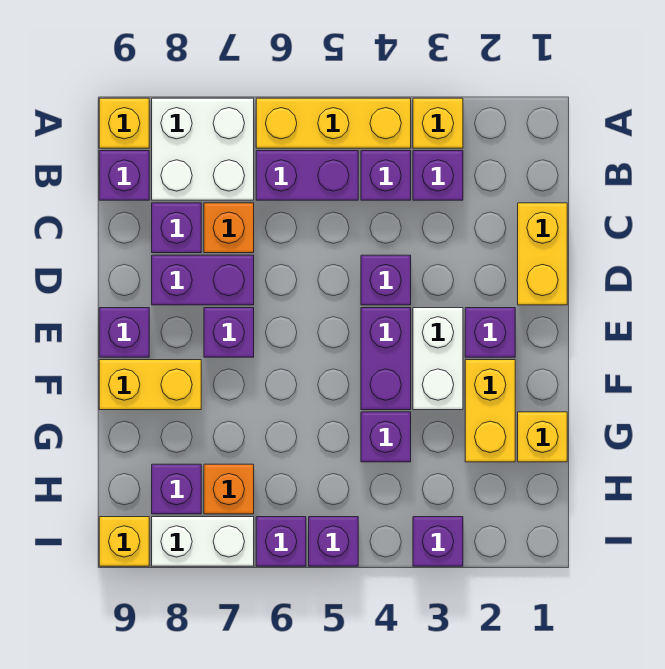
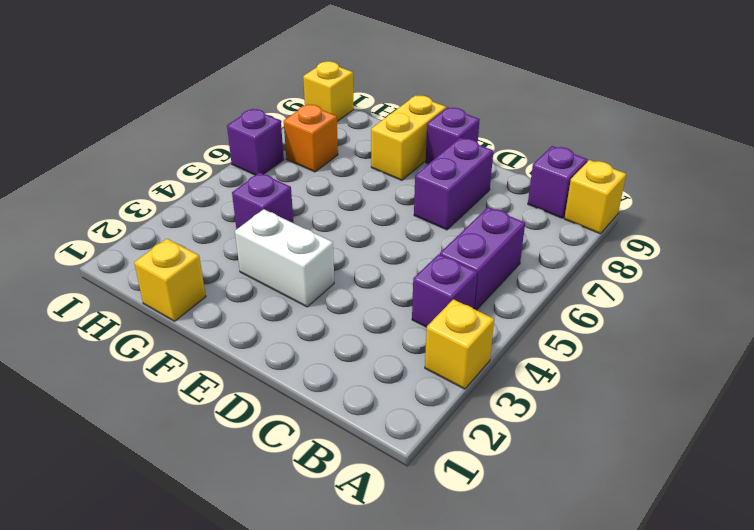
none -> yellow 1x3 brick [256,98,411,148]
none -> white 2x2 brick [152,98,254,200]
none -> purple 1x1 brick [413,151,463,200]

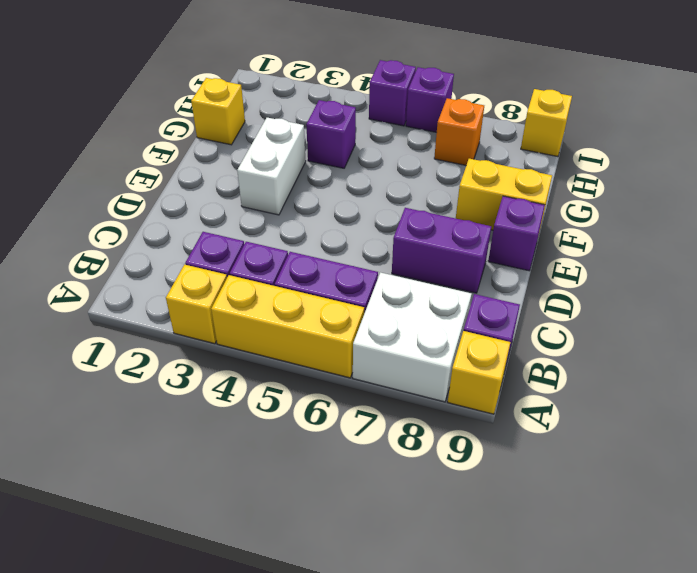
none -> yellow 1x2 brick [518,203,567,305]
none -> orange 1x1 brick [204,203,254,253]
none -> purple 1x1 brick [152,203,201,253]

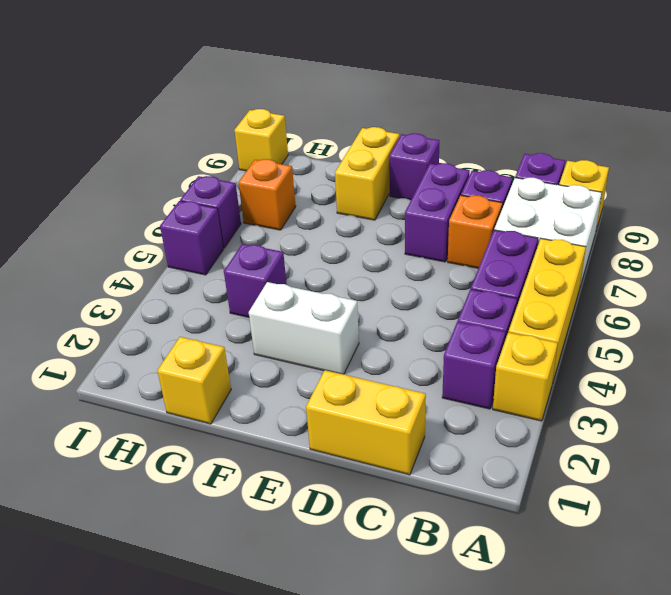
none -> purple 1x1 brick [361,255,411,305]
none -> purple 1x1 brick [465,308,515,357]
none -> purple 1x2 brick [361,308,411,410]

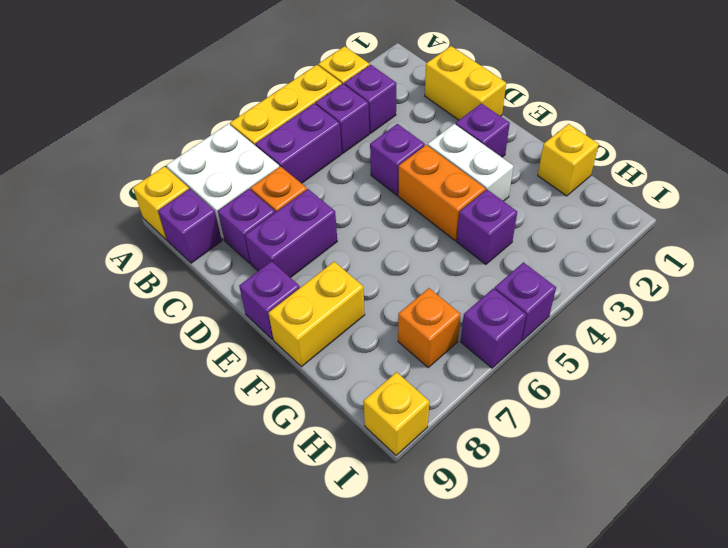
orange 1x2 brick [398,145,485,241] -> purple 1x2 brick [361,308,411,410]
none -> purple 1x1 brick [204,308,254,357]
none -> yellow 1x2 brick [465,360,515,462]
none -> purple 1x1 brick [152,464,201,514]

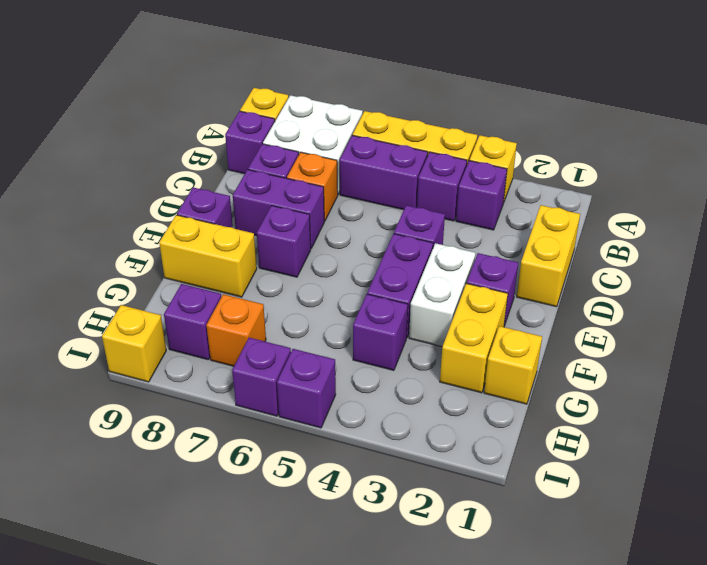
none -> purple 1x1 brick [413,517,463,566]
none -> white 1x2 brick [152,517,254,566]

